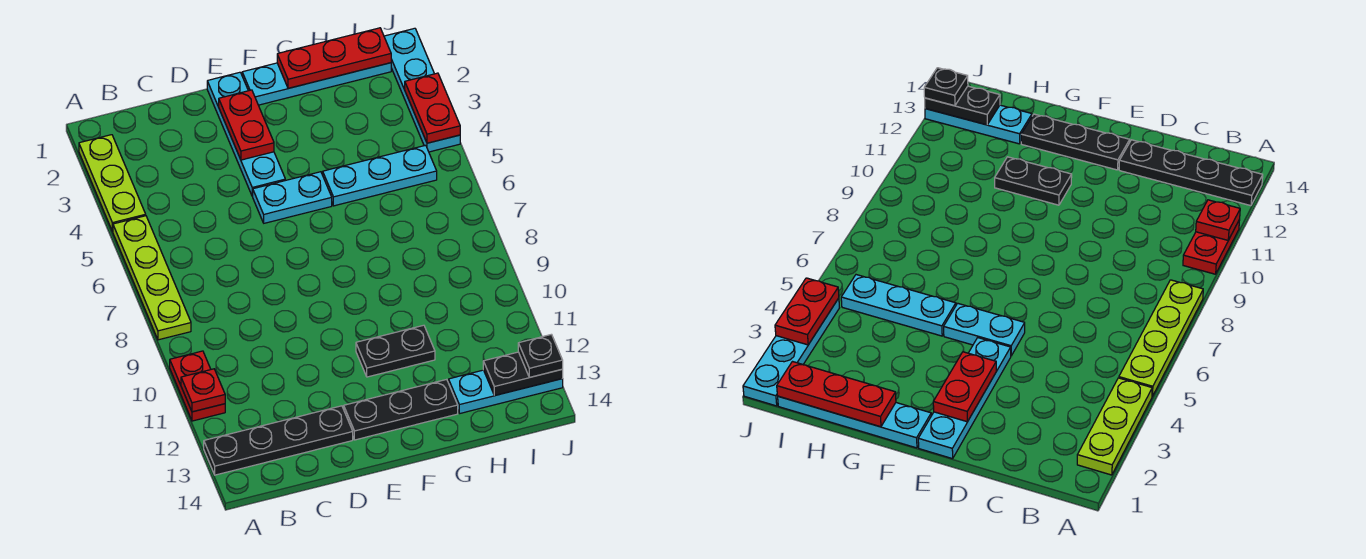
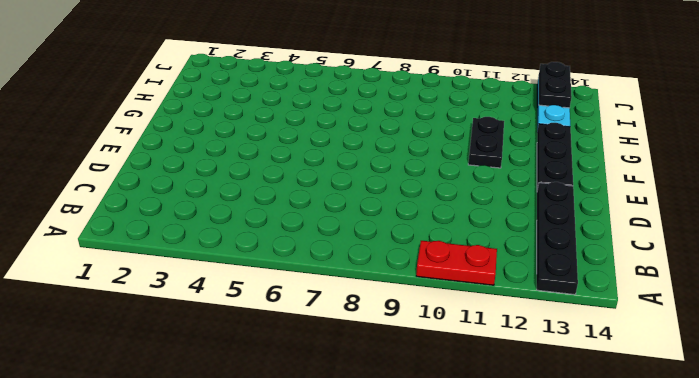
none -> lime 1x3 plate [79,135,146,232]
none -> lime 1x4 plate [113,216,191,340]
none -> cyan 1x4 plate [207,72,285,196]

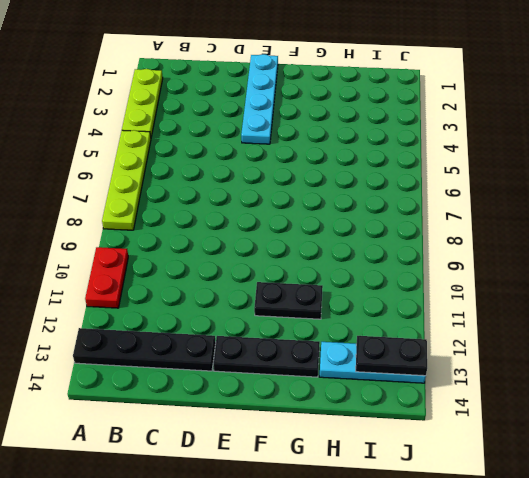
none -> cyan 1x2 plate [253,172,332,223]
none -> cyan 1x4 plate [242,63,391,105]
none -> cyan 1x3 plate [323,145,437,206]

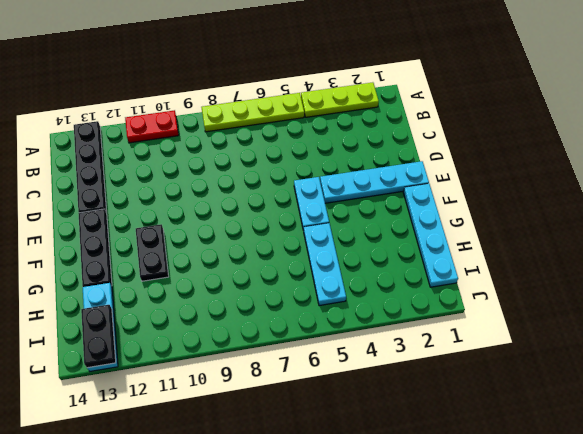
none -> cyan 1x4 plate [384,28,460,152]
none -> red 1x1 plate [181,369,225,412]
none -> red 1x2 plate [219,90,274,160]

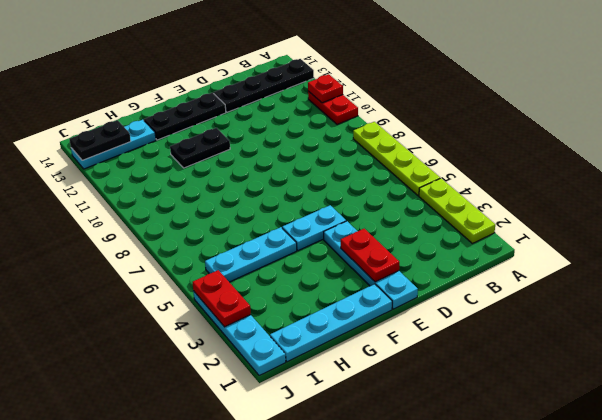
none -> red 1x3 plate [277,28,391,88]
none -> black 1x1 plate [518,334,563,377]

